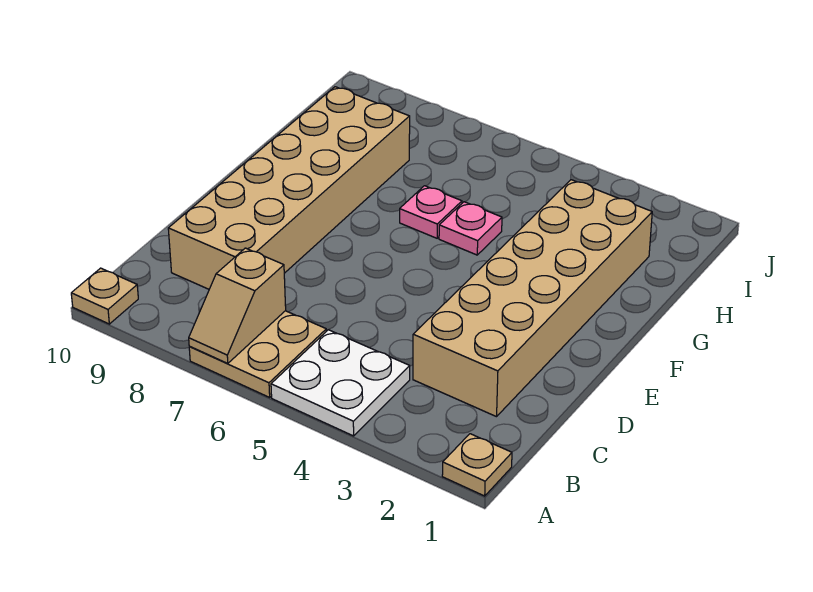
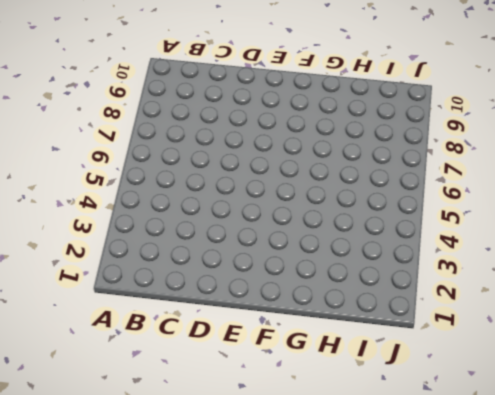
none -> tan 1x1 plate [442,434,512,496]
none -> white 2x2 plate [271,330,410,436]

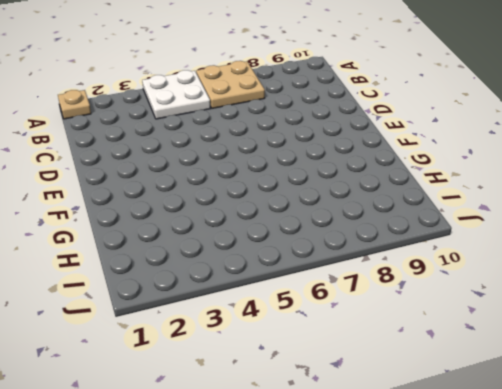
none -> tan 1x1 plate [71,268,138,324]
none -> tan 2x6 brick [413,180,652,417]

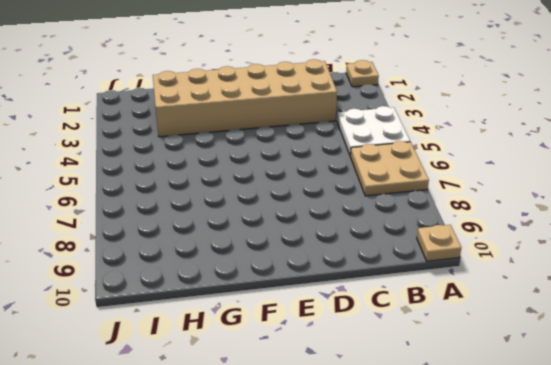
none -> tan 2x6 brick [168,87,410,289]
none -> pink 1x1 plate [439,202,502,255]

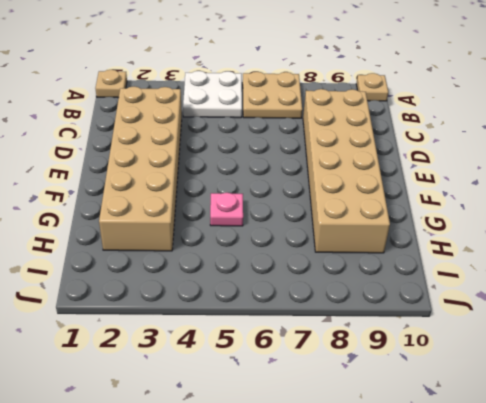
none -> pink 1x1 plate [400,186,462,238]
none -> tan 1x2 slope [189,248,286,364]

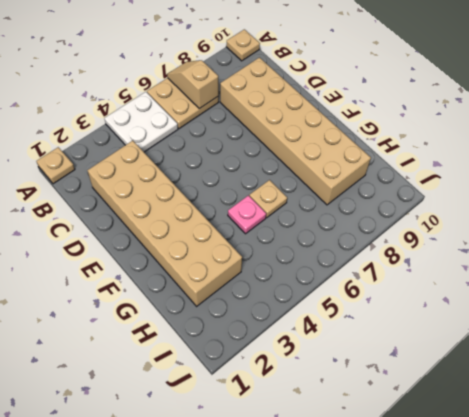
tan 1x1 plate [249,180,287,217] -> pink 1x1 plate [400,186,462,238]

